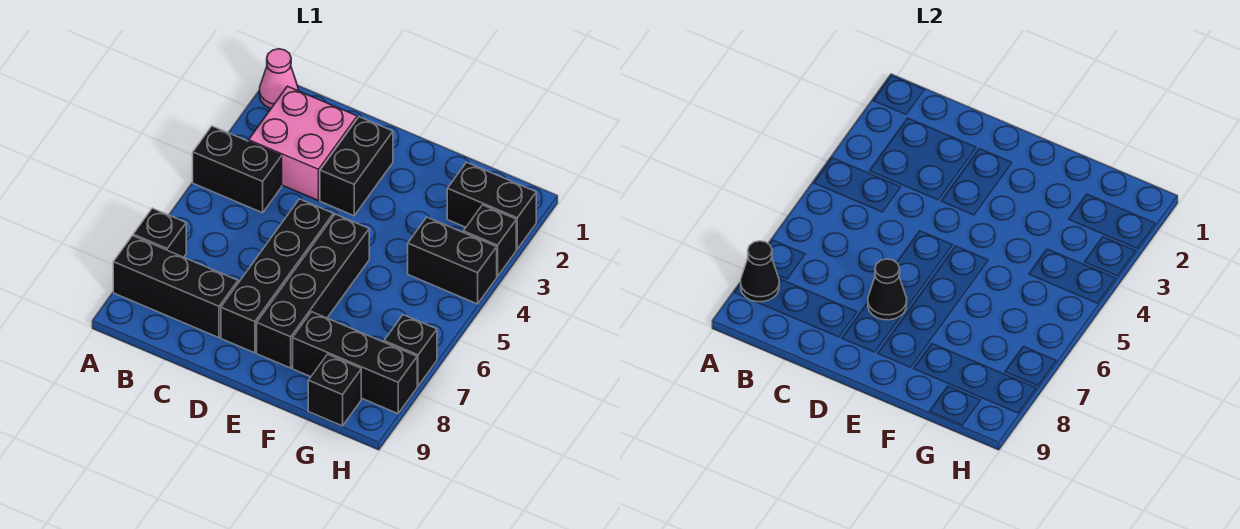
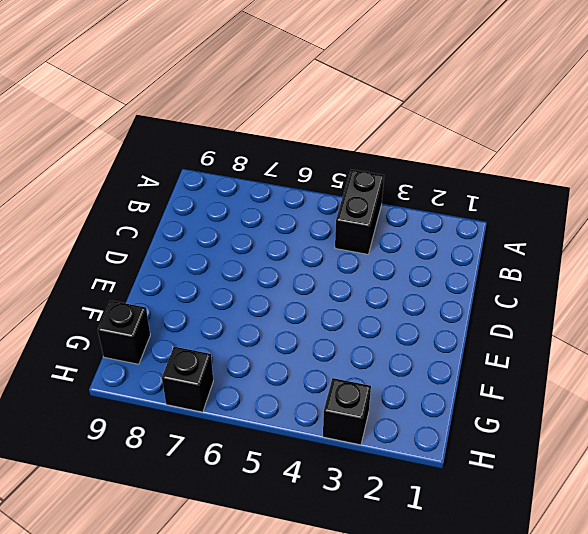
none -> pink 1x1 cone [260,49,298,109]
none -> black 1x1 brick [133,208,186,257]
none -> black 1x3 brick [113,236,238,338]

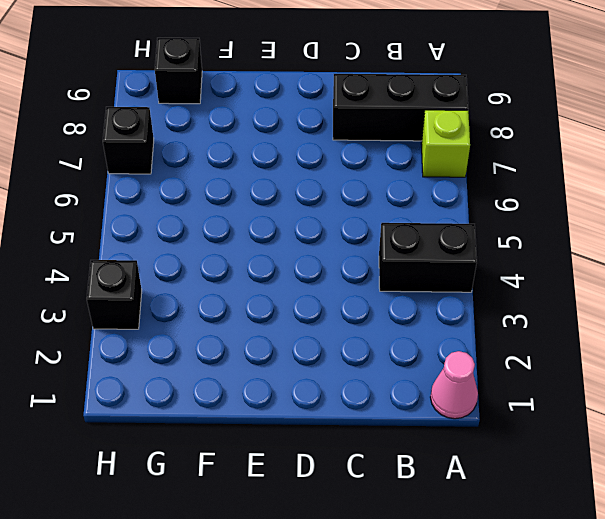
lime 1x1 brick [421,110,470,177] -> black 1x1 brick [133,208,186,257]
none -> pink 2x2 brick [248,86,357,200]
none -> black 1x2 brick [320,117,393,216]
none -> black 1x4 brick [221,199,333,353]

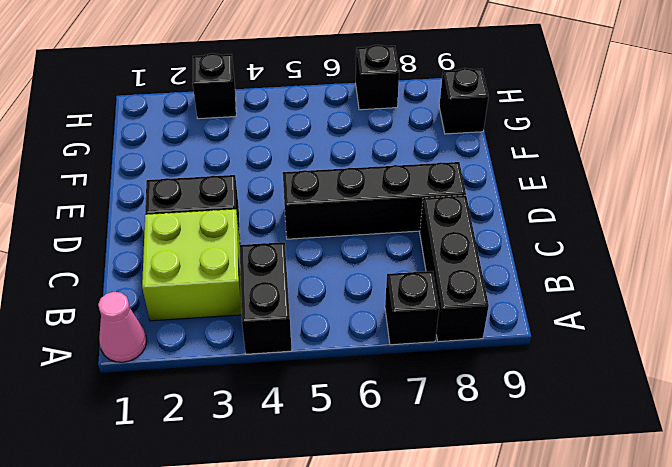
lime 2x2 brick [142,209,242,321] -> pink 2x2 brick [248,86,357,200]
none -> black 1x4 brick [257,214,369,368]
none -> black 1x3 brick [293,312,417,414]
none -> black 1x2 brick [447,162,536,249]

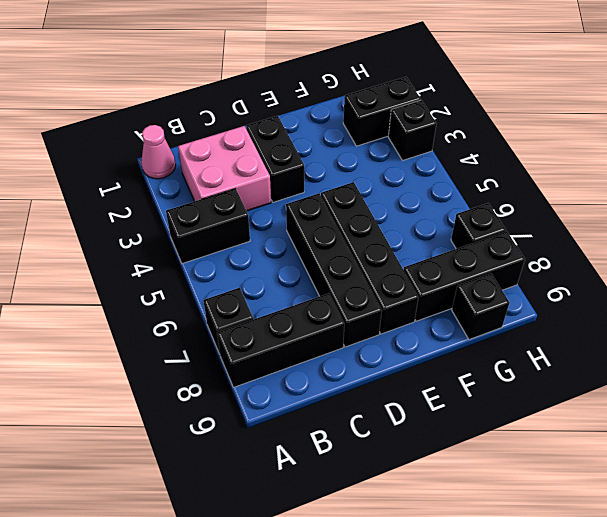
none -> black 1x2 brick [408,217,497,304]
none -> black 1x1 cone [741,241,779,302]
none -> black 1x1 cone [868,259,907,320]

